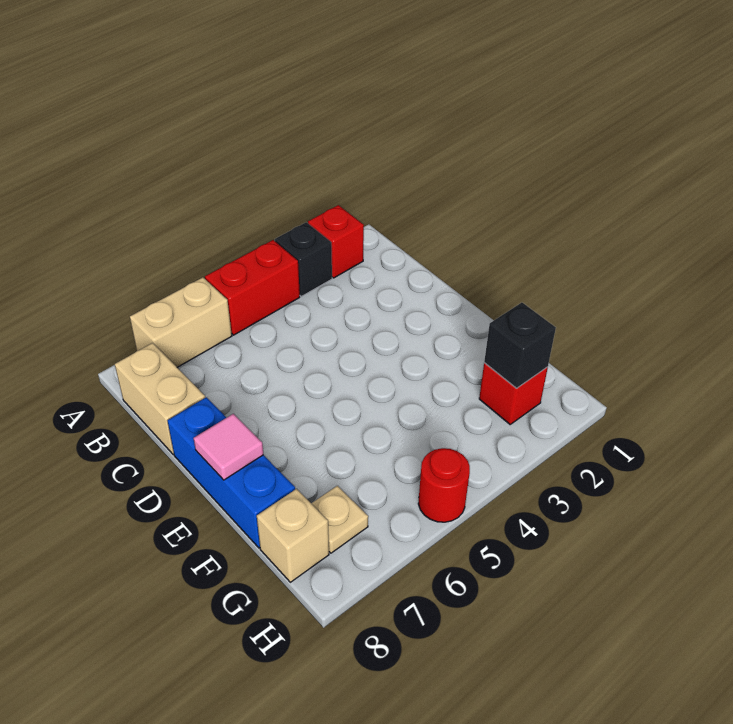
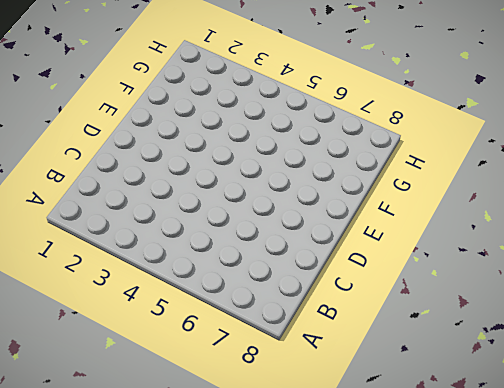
none -> red 1x1 brick [308,205,364,278]
none -> black 1x1 brick [275,222,332,296]
none -> red 1x2 brick [205,240,300,335]

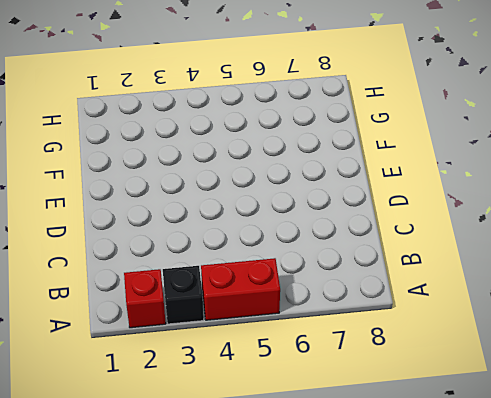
none -> tan 1x2 brick [130,277,232,367]
none -> tan 1x2 brick [115,343,205,455]
none -> blue 1x3 brick [168,397,295,548]

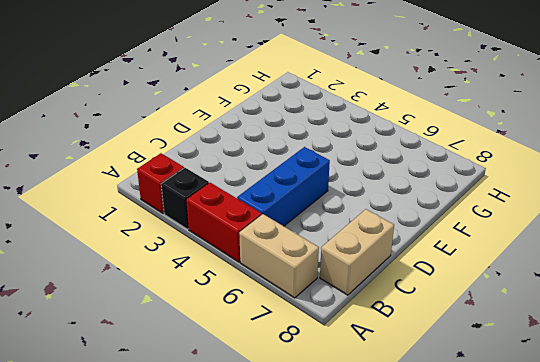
blue 1x3 brick [237,147,330,226] -> blue 1x3 brick moved to [168,397,295,548]
none -> red 1x1 brick [479,363,548,424]
none -> tan 1x1 plate [311,486,368,553]
none -> tan 1x1 brick [257,489,329,582]

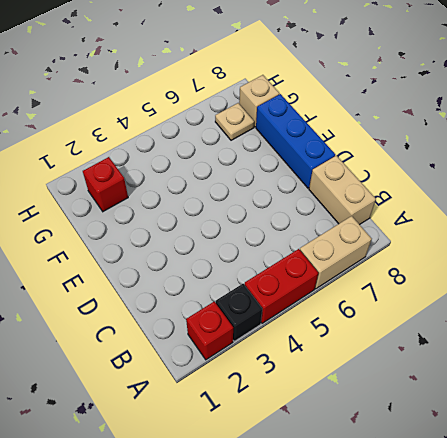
none -> red 1x1 round brick [418,448,470,522]
none -> pink 1x1 tile [194,414,263,480]
none -> black 1x1 brick [484,303,556,388]

